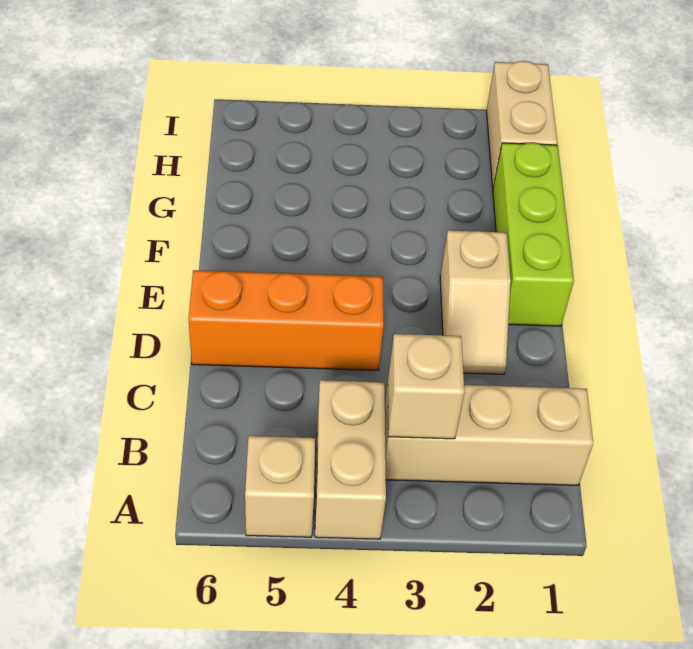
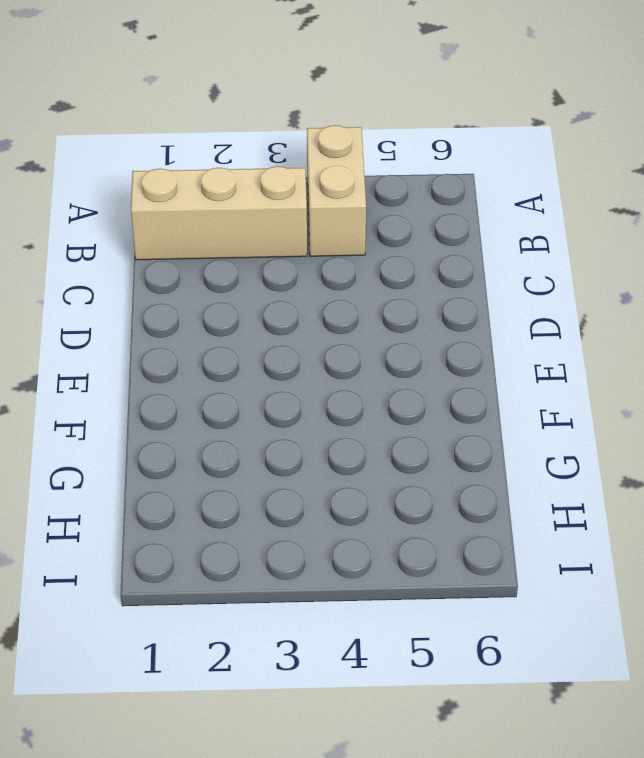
none -> tan 1x1 brick [245,436,315,537]
none -> tan 1x2 slope [440,230,511,374]

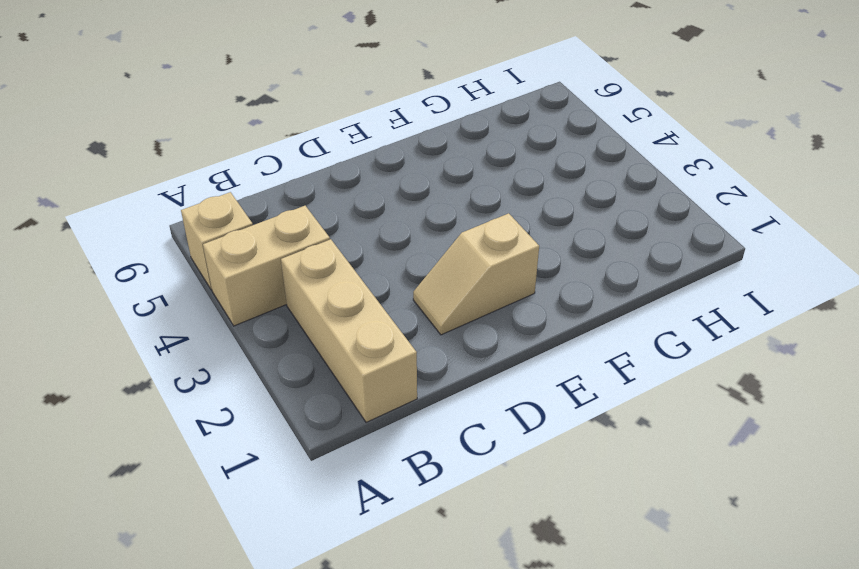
none -> orange 1x3 brick [189,270,384,370]
none -> lime 1x3 brick [493,143,574,326]

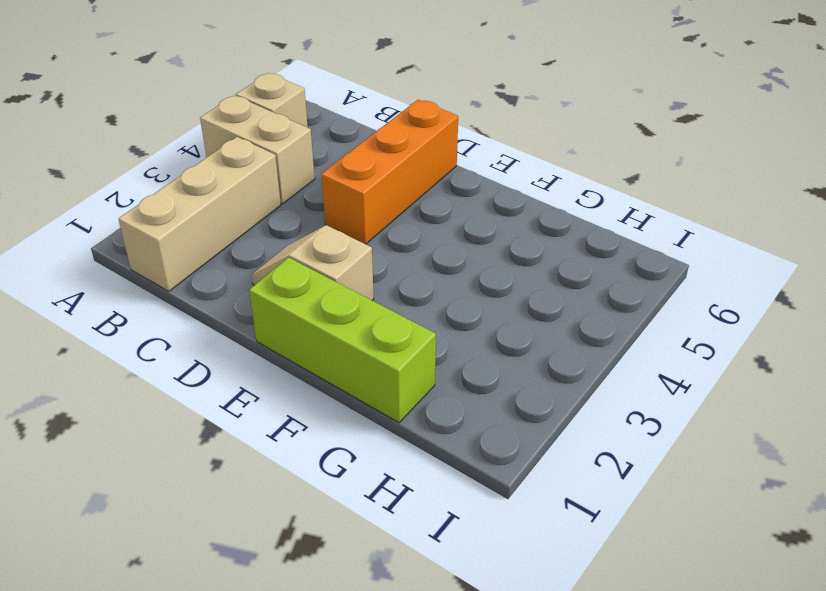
none -> tan 1x2 brick [487,61,558,187]
none -> tan 1x1 brick [388,334,464,439]

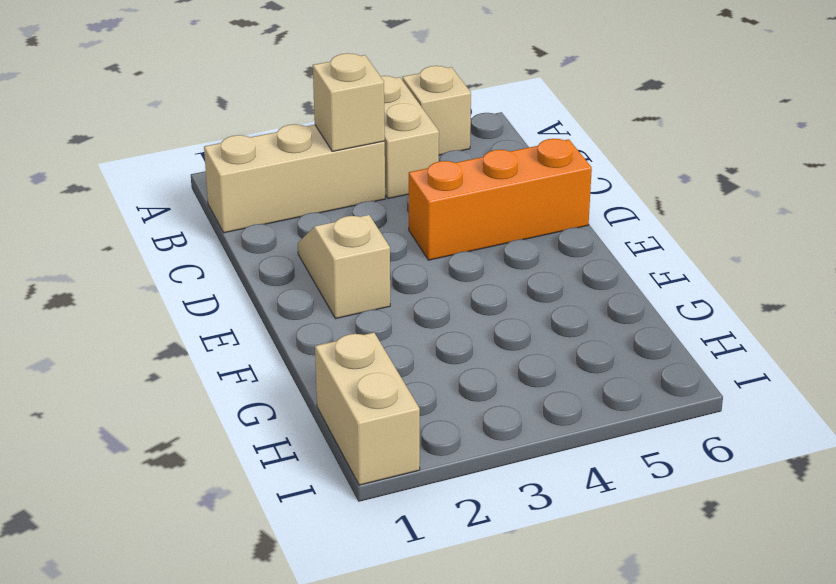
none -> lime 1x3 brick [493,143,574,326]

